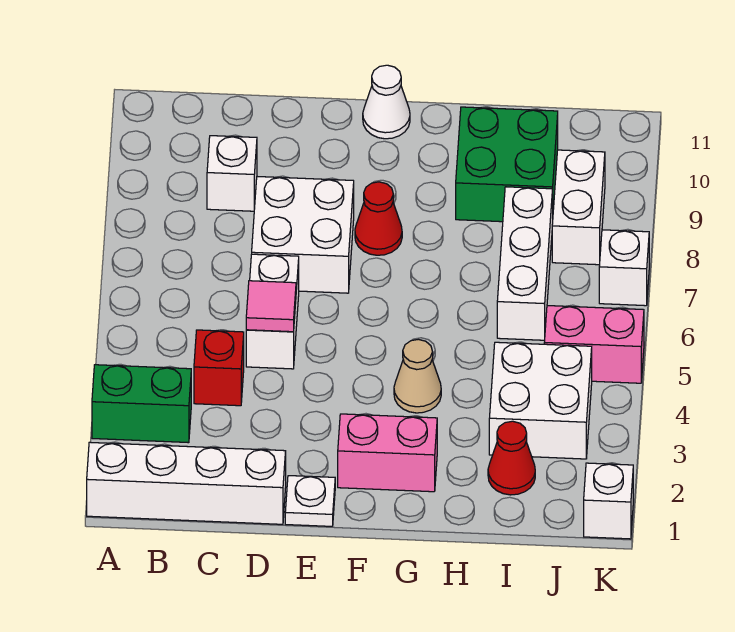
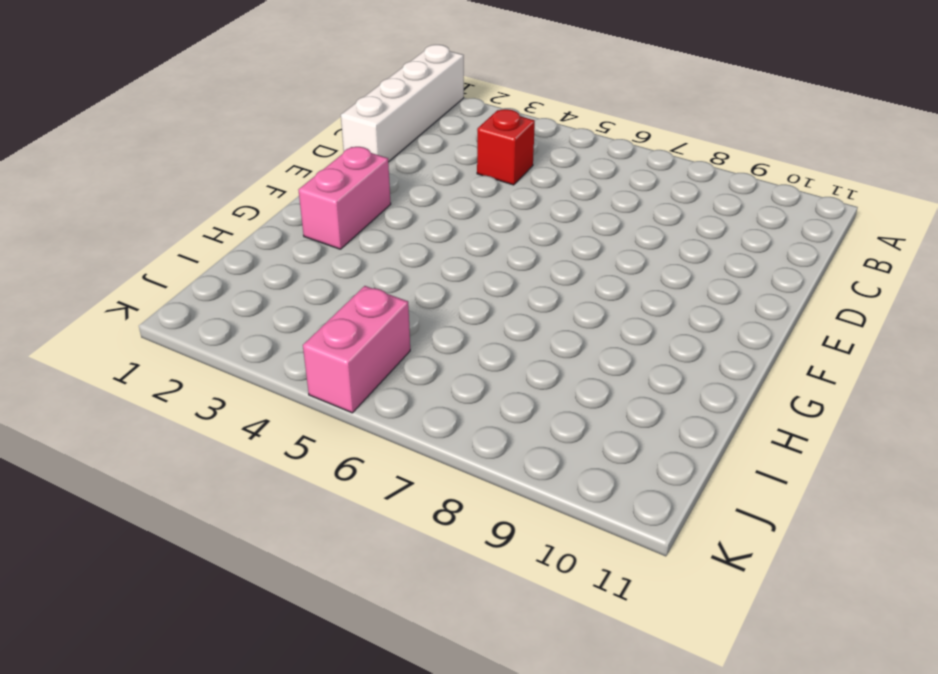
none -> green 1x2 brick [92,365,191,443]
none -> white 1x1 brick [207,136,257,211]
none -> white 1x2 brick [246,254,299,369]

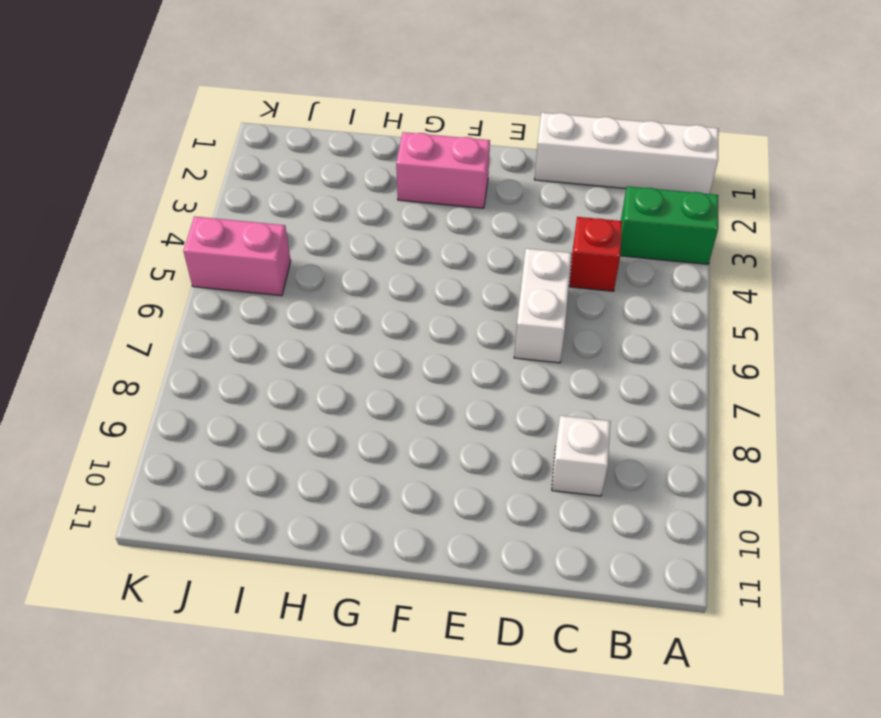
none -> white 2x2 brick [252,177,354,293]
none -> white 1x1 plate [285,476,335,526]
none -> red 1x1 cone [355,182,402,255]

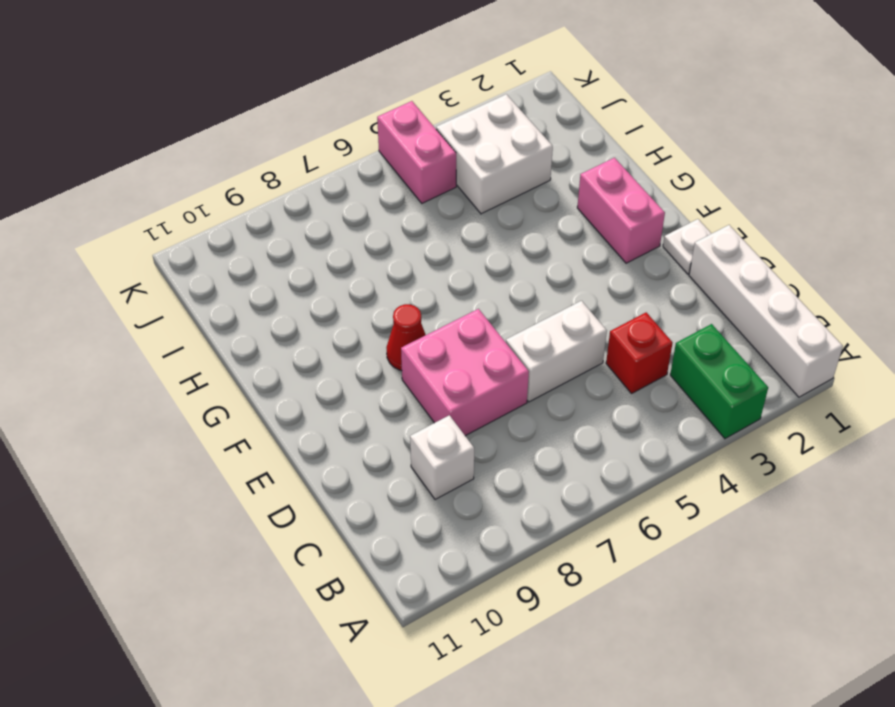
pink 2x2 brick [401,309,529,436] -> white 2x2 brick [252,177,354,293]
none -> white 1x1 cone [363,65,410,139]
none -> tan 1x1 cone [394,339,441,413]
none -> green 2x2 brick [456,107,558,222]

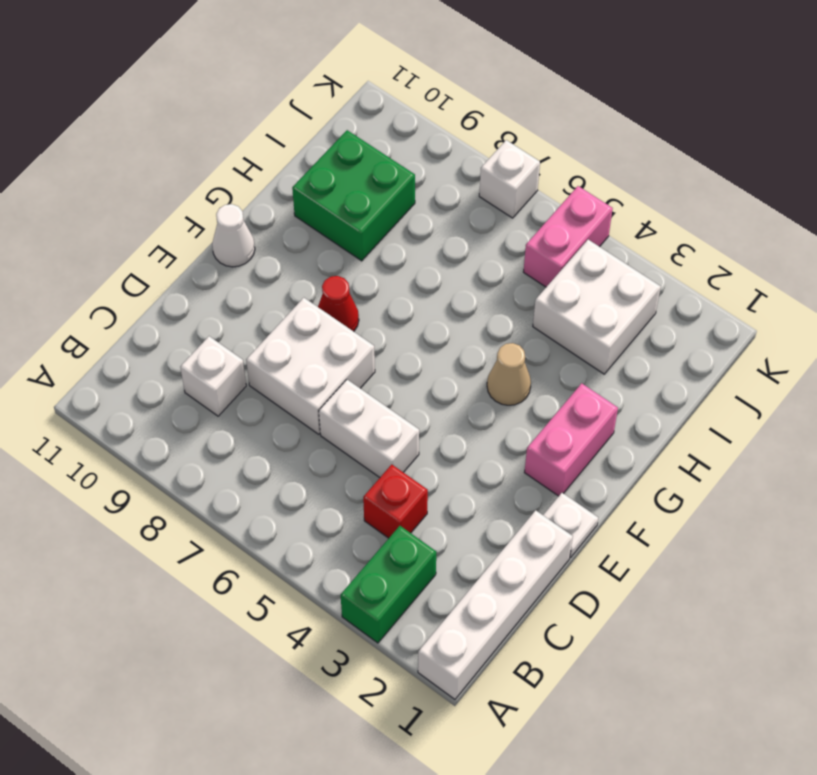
none -> red 1x1 cone [488,421,535,495]
none -> white 1x3 brick [497,187,553,340]
none -> white 1x2 brick [552,150,605,265]

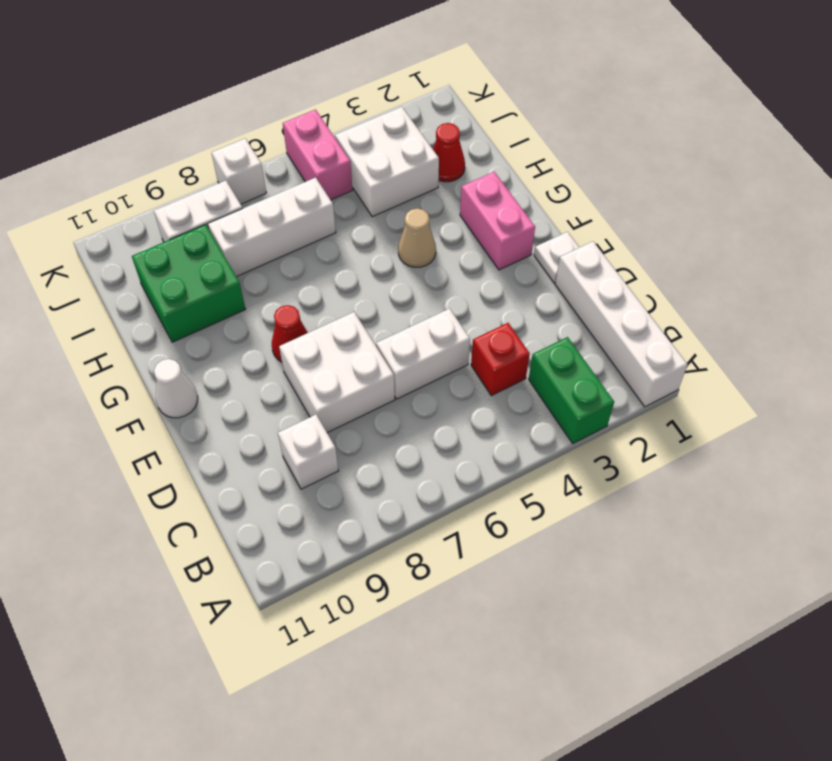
none -> white 1x1 brick [584,463,633,539]
none -> pink 1x1 tile [246,281,296,332]

